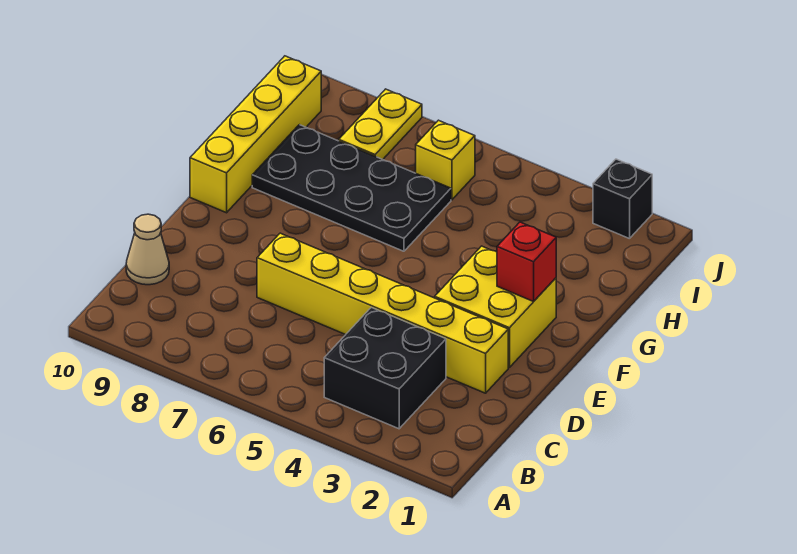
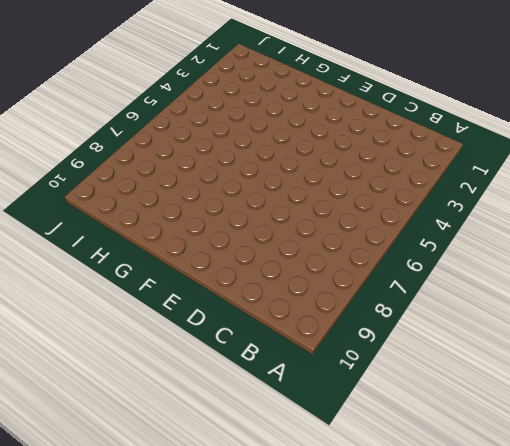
none -> black 2x2 brick [324,307,446,429]
none -> tan 1x1 cone [126,214,169,285]

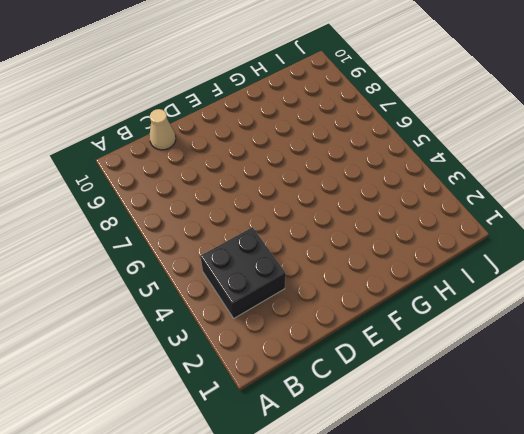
none -> yellow 1x6 brick [257,233,508,393]
none -> yellow 2x2 brick [435,246,556,368]

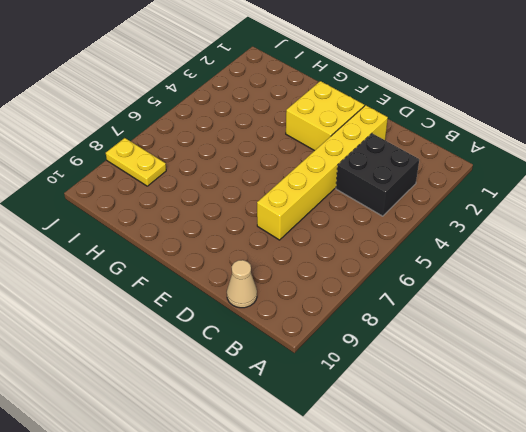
none -> yellow 1x4 brick [190,56,321,213]
none -> black 2x4 plate [252,125,451,251]

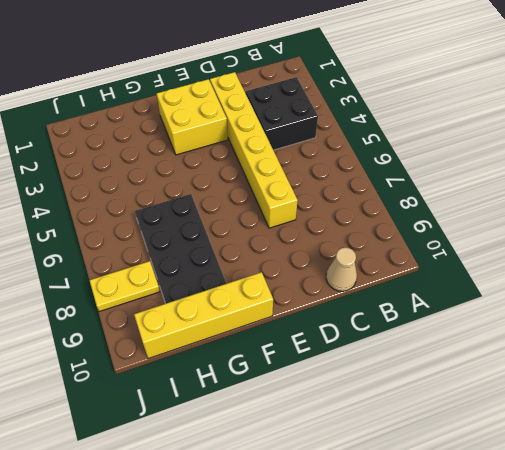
none -> yellow 1x1 brick [416,120,475,200]
none -> black 1x1 brick [593,159,652,239]

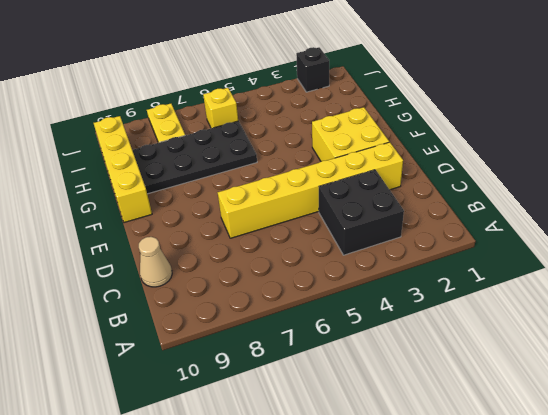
none -> red 1x1 brick [497,222,556,302]

